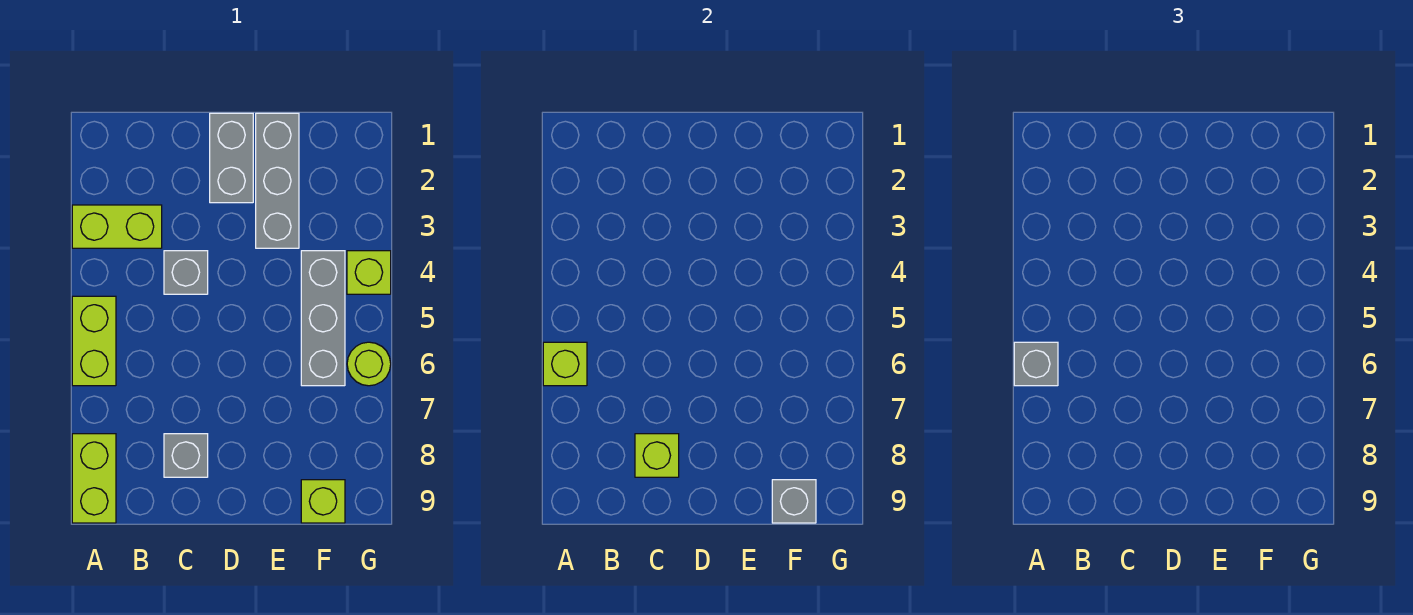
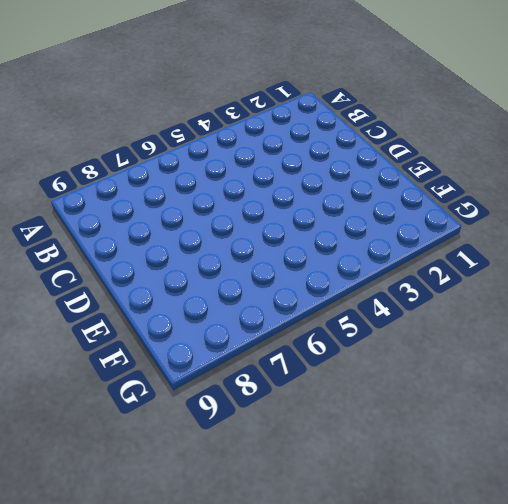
none -> lime 1x2 brick [72,205,162,248]
none -> lime 1x2 brick [72,296,116,386]
none -> lime 1x2 brick [72,434,116,523]

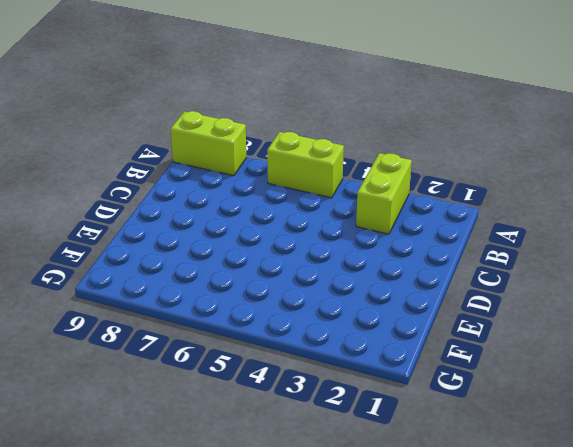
none -> grey 1x1 brick [164,251,208,294]
none -> grey 1x1 brick [164,434,208,477]
none -> grey 1x2 brick [210,113,253,203]

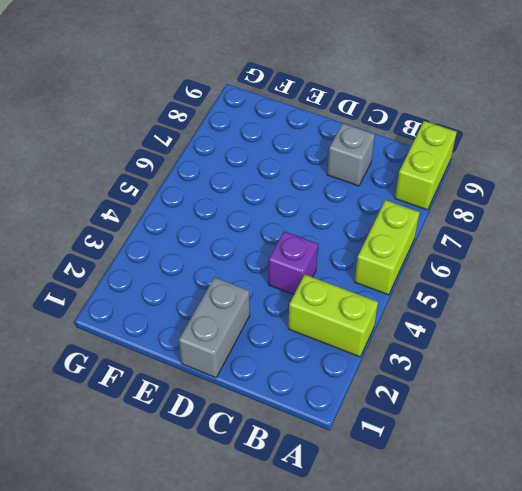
purple 1x1 brick [268,231,318,295] -> grey 1x1 brick [164,251,208,294]
none -> grey 1x3 brick [256,113,299,248]
none -> grey 1x3 brick [301,251,345,386]
none -> lime 1x1 brick [301,480,345,523]

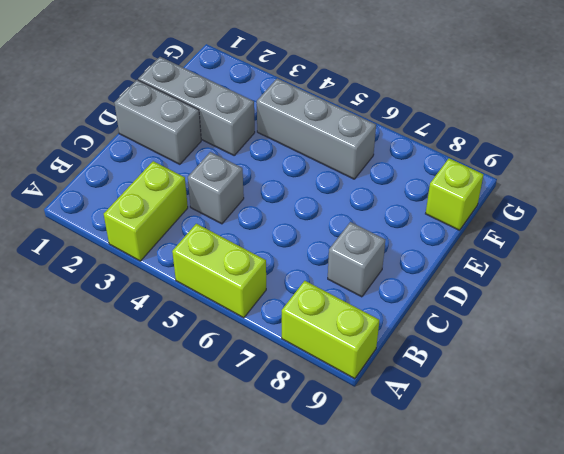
none -> lime 1x1 brick [347,251,391,294]
none -> lime 1x1 round brick [347,342,391,386]
none -> lime 1x1 brick [543,342,587,386]

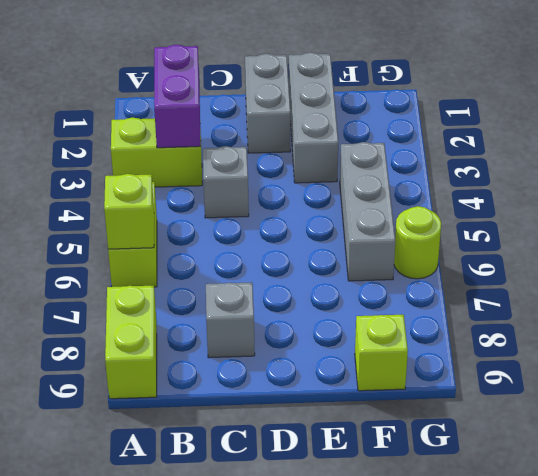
purple 1x2 brick [154,45,201,148] -> none
none -> lime 1x1 brick [347,251,391,294]
none -> lime 1x1 brick [635,434,679,477]
none -> grey 1x1 brick [772,480,816,523]

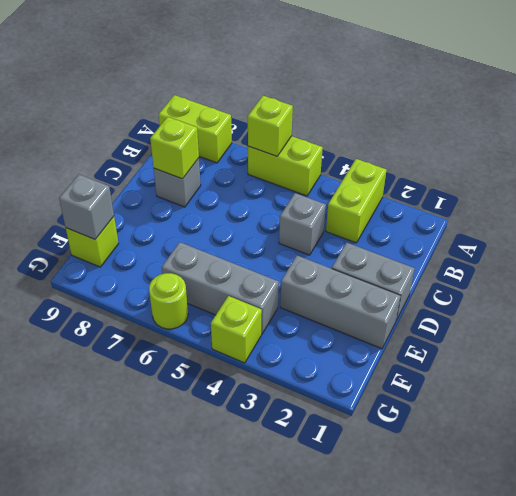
none -> grey 1x1 brick [1014,342,1058,386]

